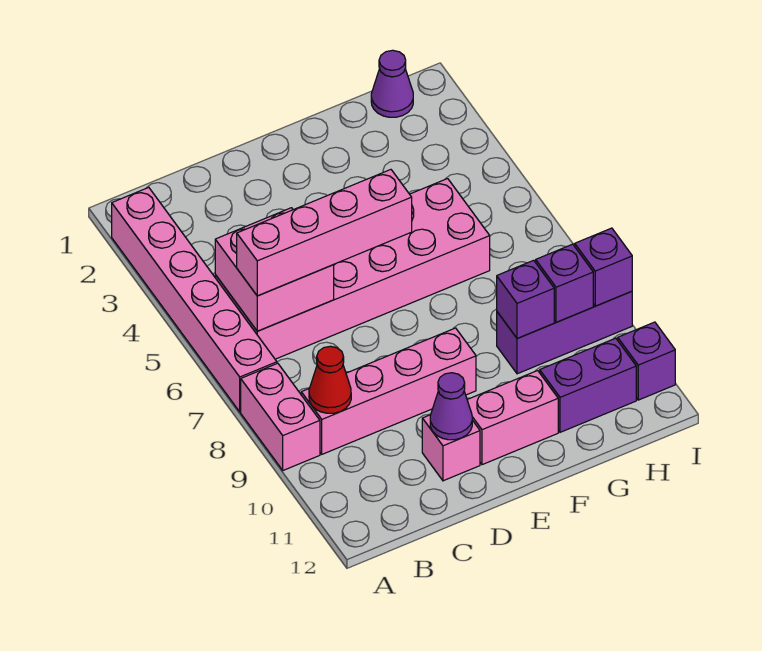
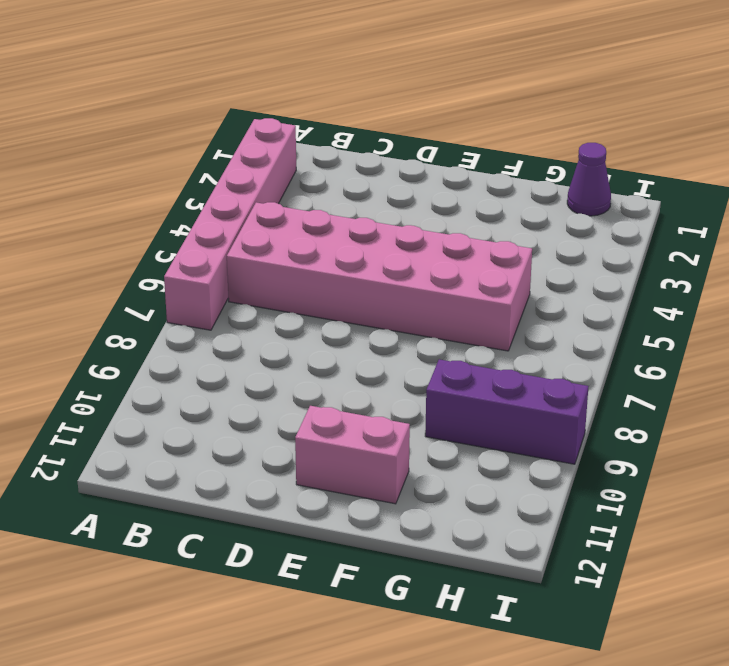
none -> pink 1x2 brick [241,363,320,470]
none -> pink 1x4 brick [301,328,476,454]
none -> pink 1x1 brick [422,415,480,481]

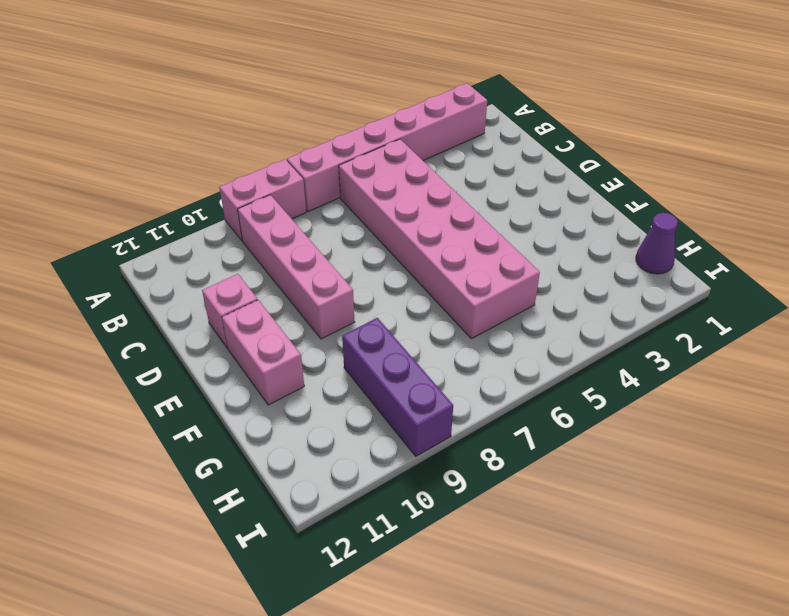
none -> purple 1x2 brick [540,338,636,432]
none -> purple 1x1 brick [618,322,675,400]
none -> pink 2x2 brick [215,208,334,331]

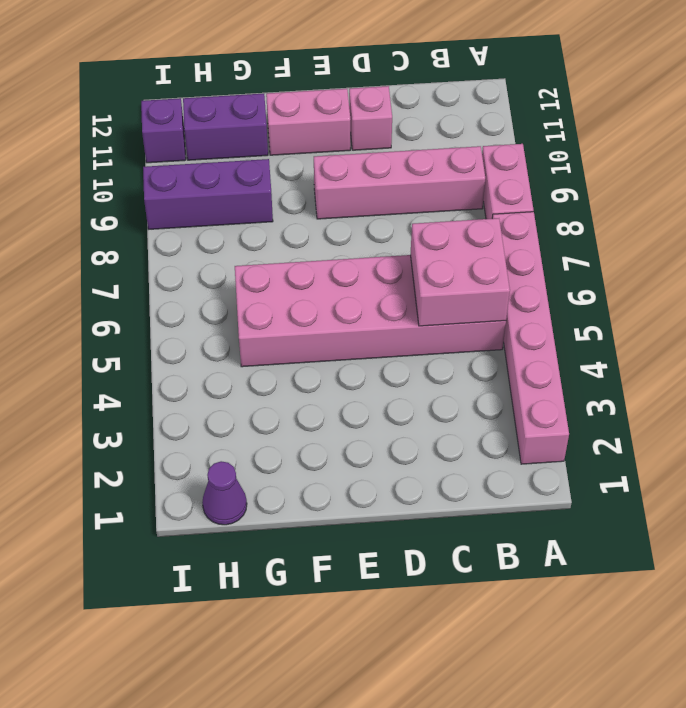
none -> red 1x1 cone [309,346,351,413]
none -> purple 1x1 cone [430,373,472,440]
none -> purple 1x1 brick [497,260,554,339]

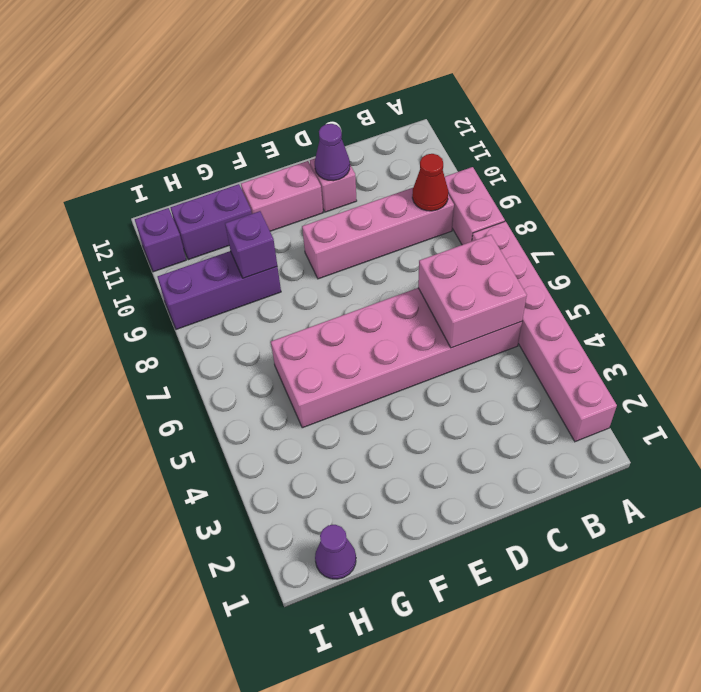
none -> purple 1x1 brick [536,244,593,322]
none -> purple 1x1 brick [575,228,632,306]
none -> pink 1x4 brick [237,170,412,296]

